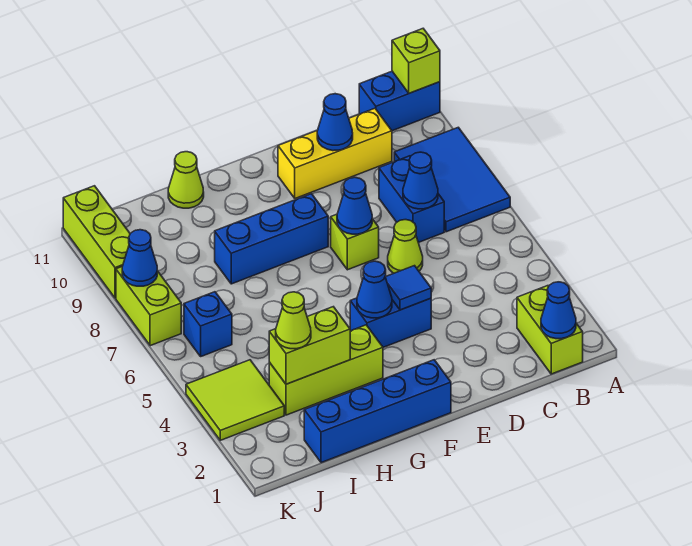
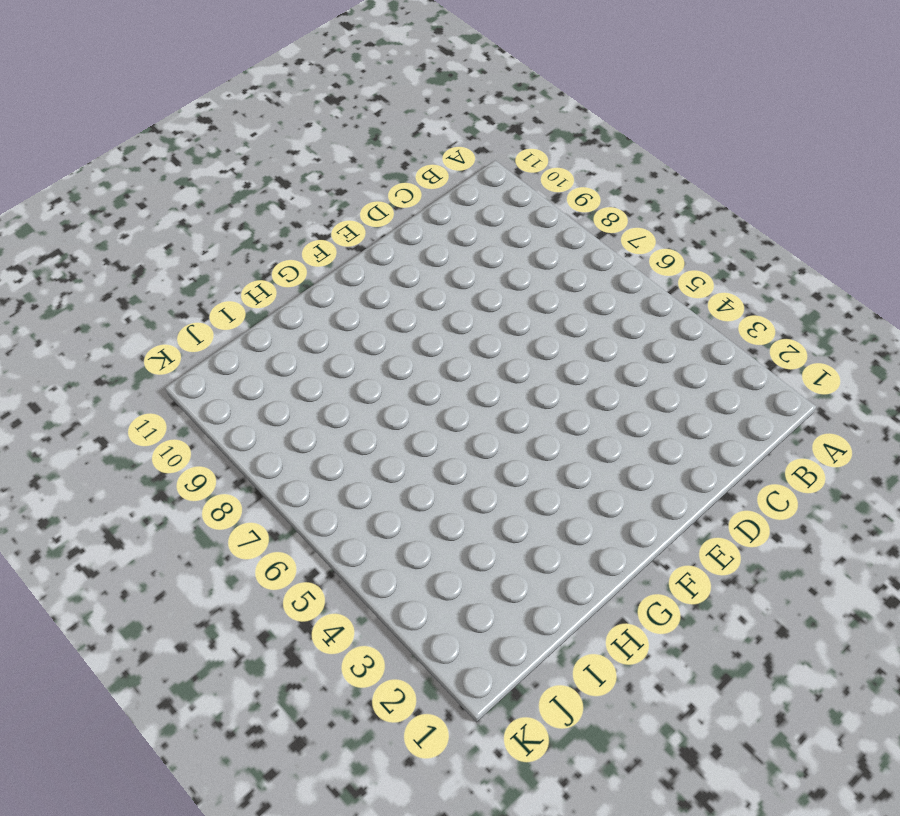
none -> blue 2x3 tile [394,127,510,232]
none -> blue 1x2 brick [359,71,440,131]
none -> lime 1x2 brick [517,286,583,374]

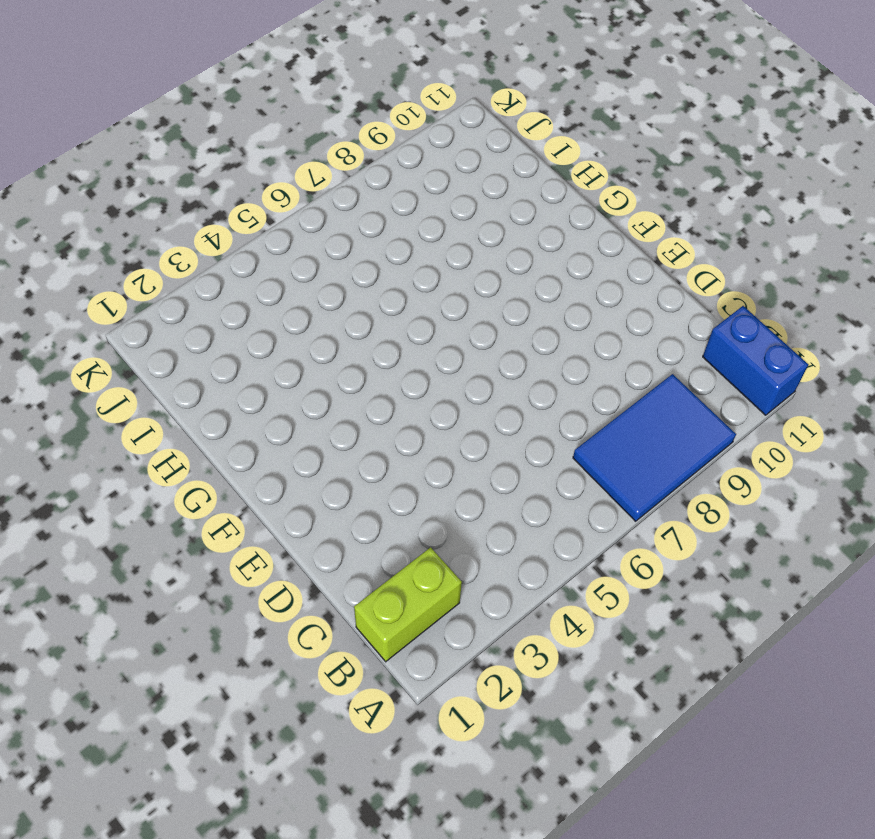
none -> blue 1x2 brick [379,156,444,243]
none -> yellow 1x3 brick [278,108,392,198]
none -> lime 1x1 cone [388,220,423,273]

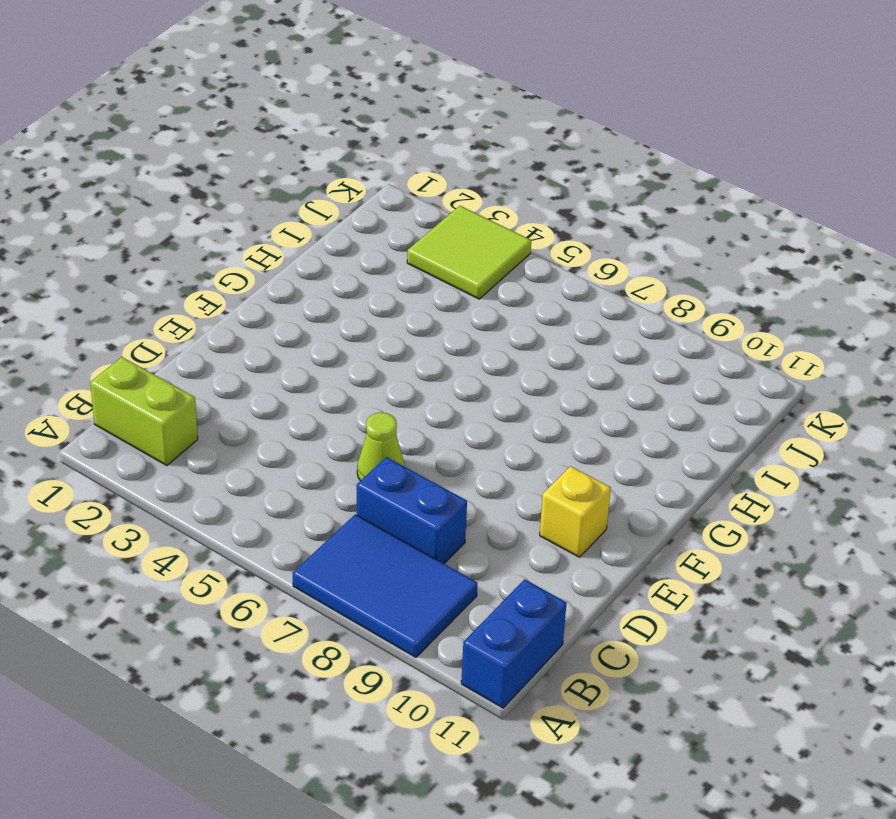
yellow 1x1 brick [540,466,611,557] -> yellow 1x3 brick [278,108,392,198]
none -> blue 1x2 brick [350,298,431,347]
none -> lime 1x1 brick [331,214,379,270]
none -> blue 1x4 brick [304,360,451,463]

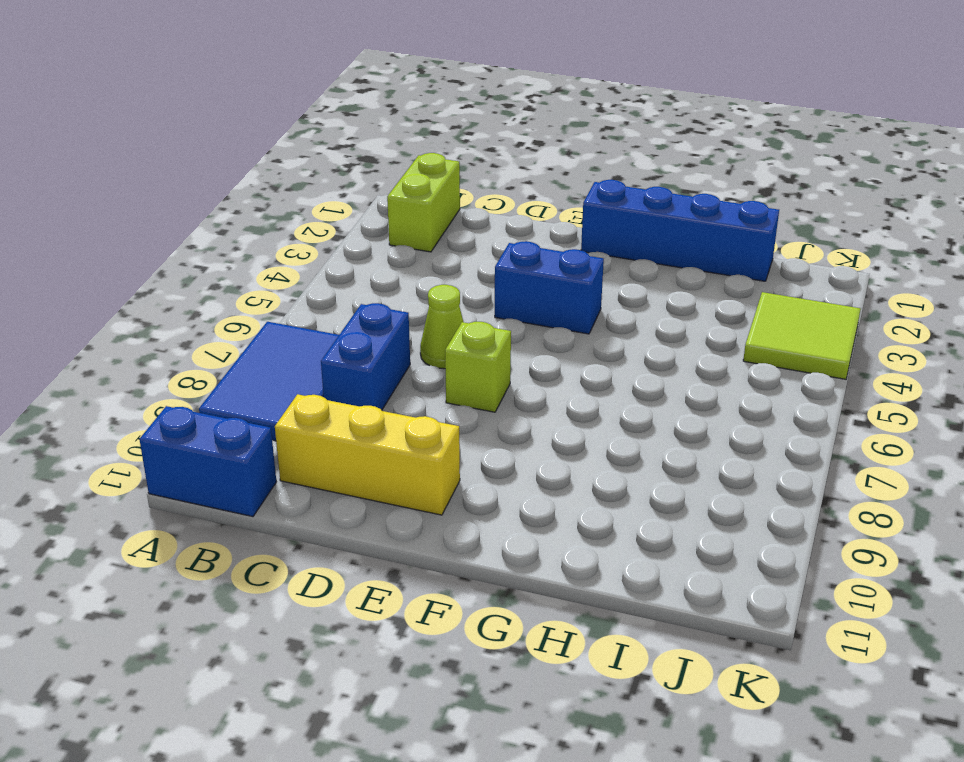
none -> blue 1x3 brick [215,194,328,284]
none -> lime 1x3 brick [269,325,383,415]
none -> lime 1x1 cone [168,152,204,208]

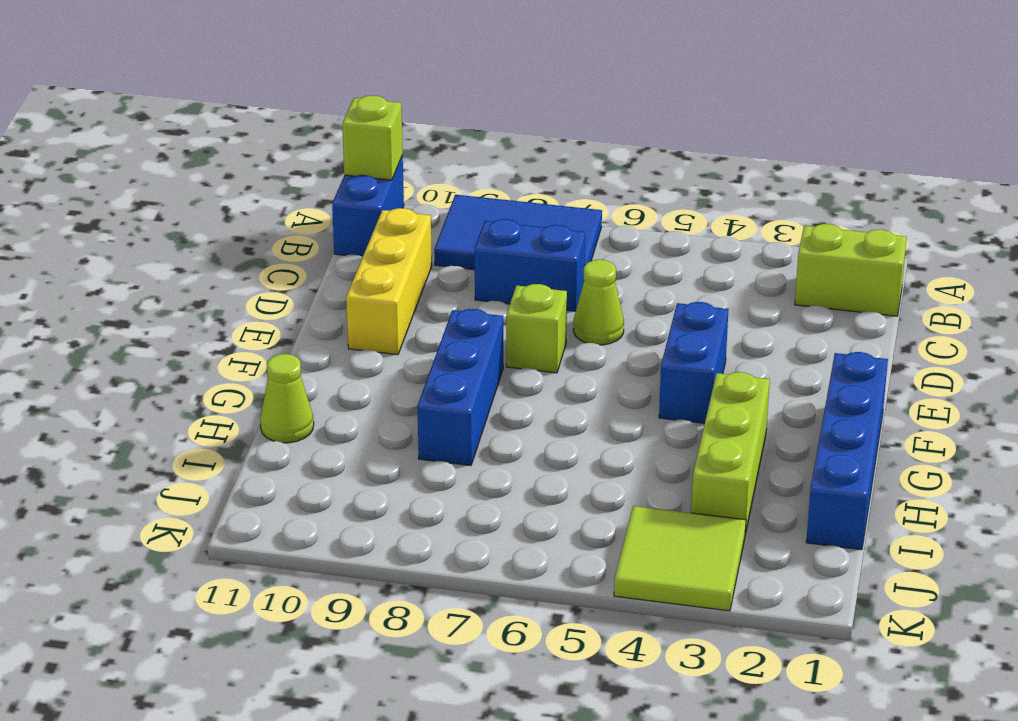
none -> blue 1x1 brick [184,292,232,356]
none -> lime 1x2 brick [116,267,181,346]
none -> lime 1x3 brick [63,186,130,298]

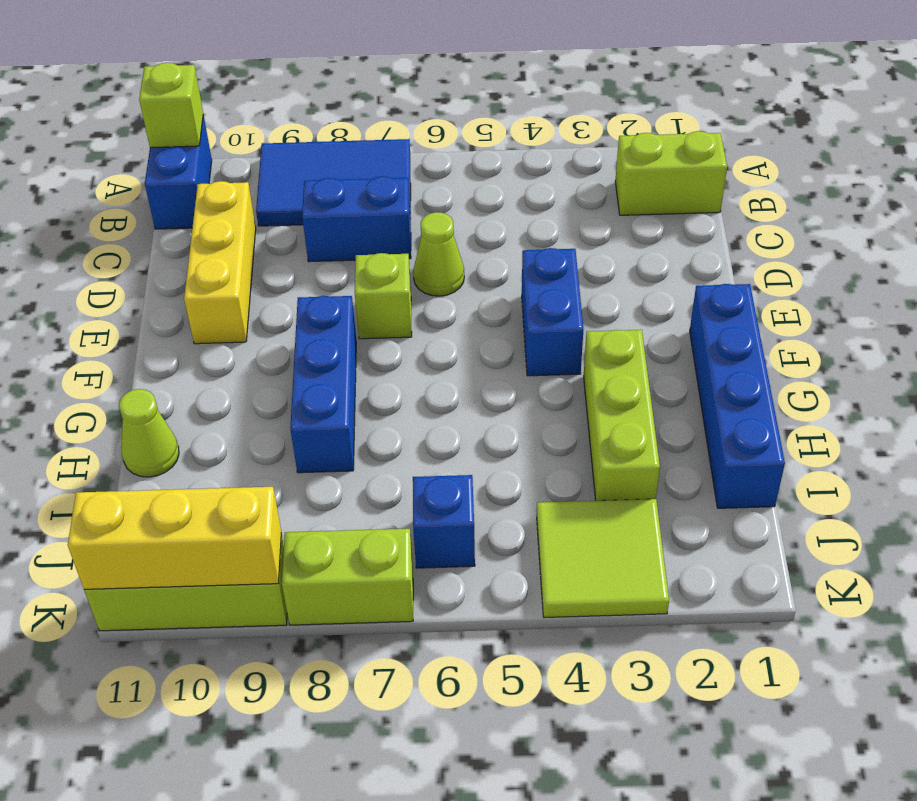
yellow 1x3 brick [68,487,281,589] -> none
none -> blue 1x1 cone [541,282,576,339]
none -> blue 1x1 cone [403,152,438,209]
none -> blue 1x1 cone [317,94,353,151]

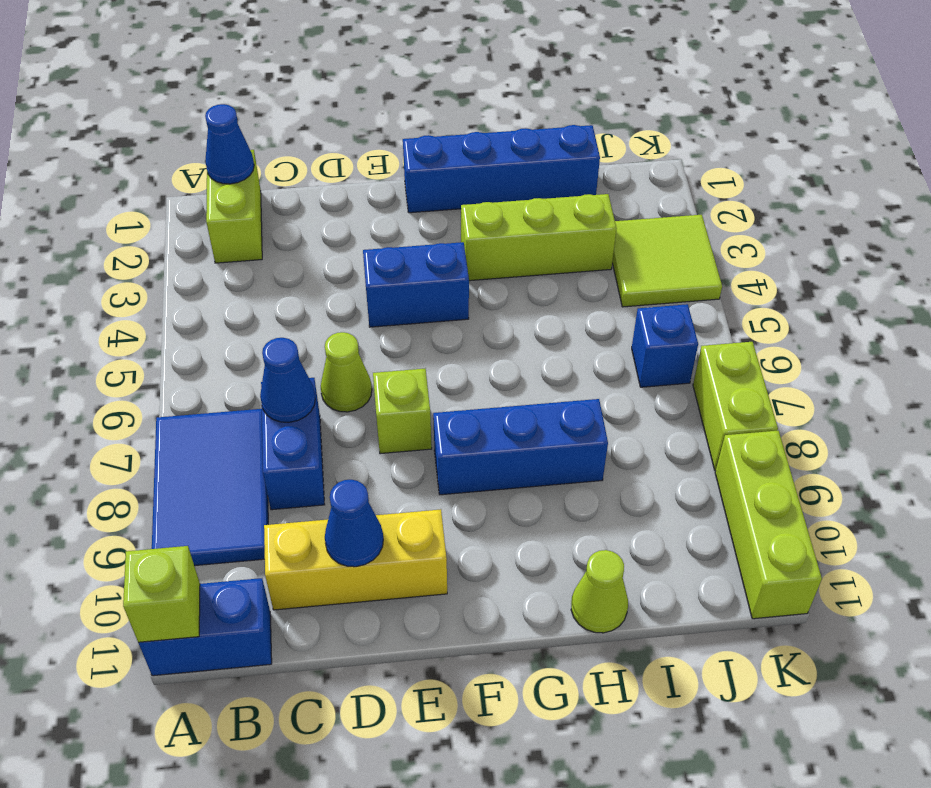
none -> blue 1x1 tile [386,266,431,310]
none -> blue 1x1 cone [337,178,372,234]
none -> blue 1x1 cone [357,261,392,318]

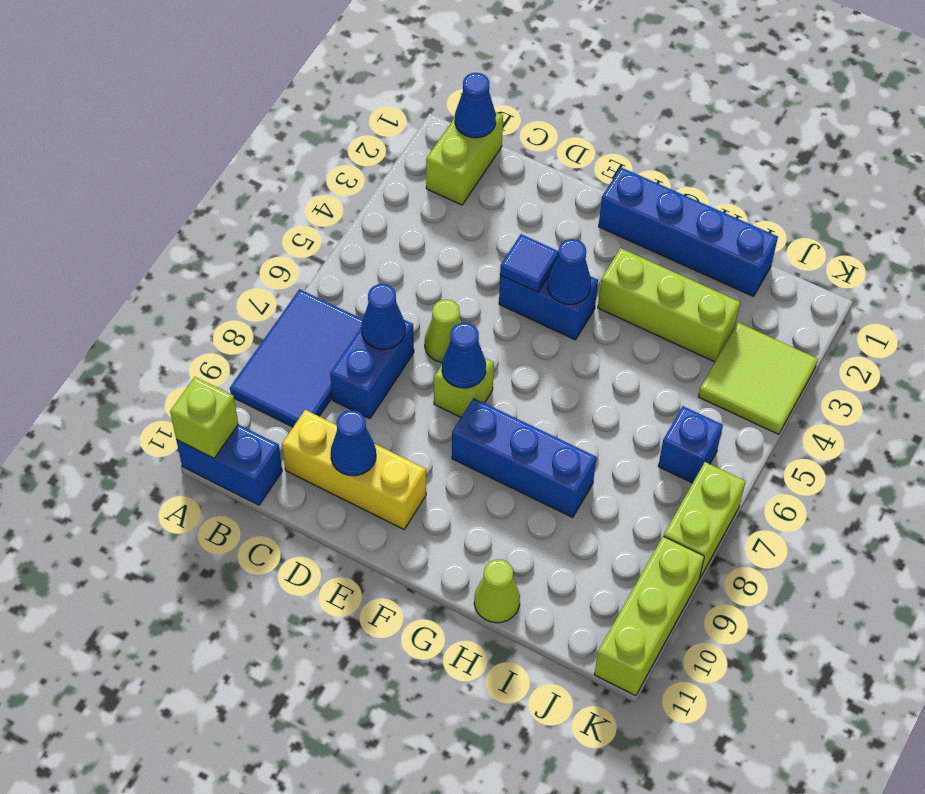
none -> lime 1x2 brick [269,307,350,384]
none -> blue 1x1 cone [122,230,157,286]
none -> lime 1x1 cone [276,292,311,349]

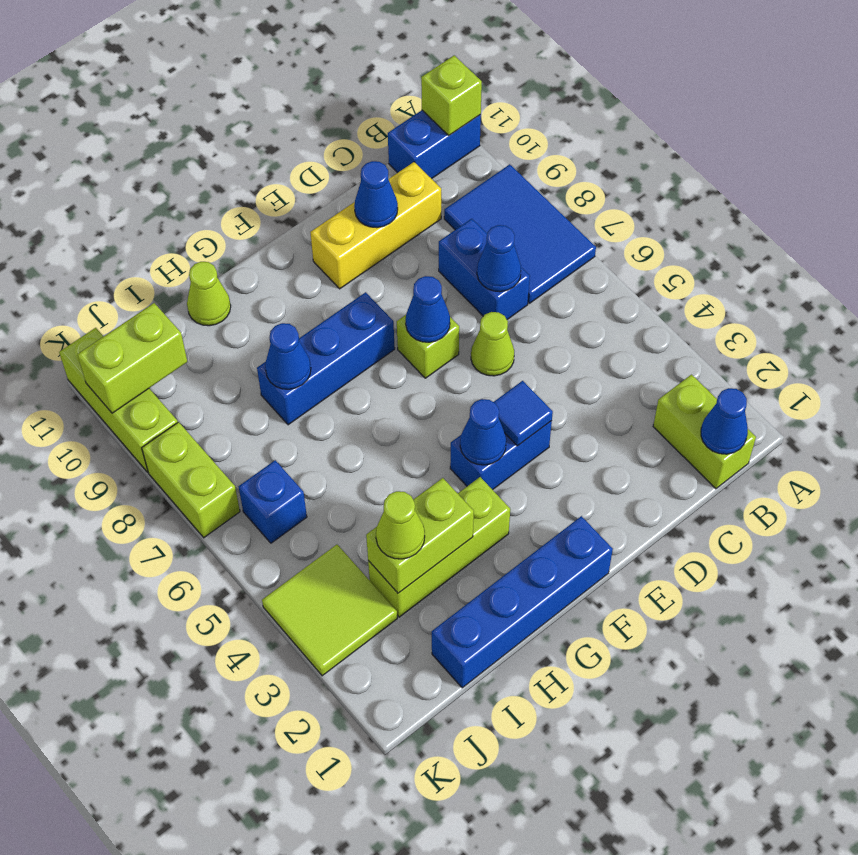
blue 1x1 cone [265,323,311,389] -> blue 1x1 cone moved to [122,230,157,286]
lime 1x2 brick [77,303,187,413] -> none

